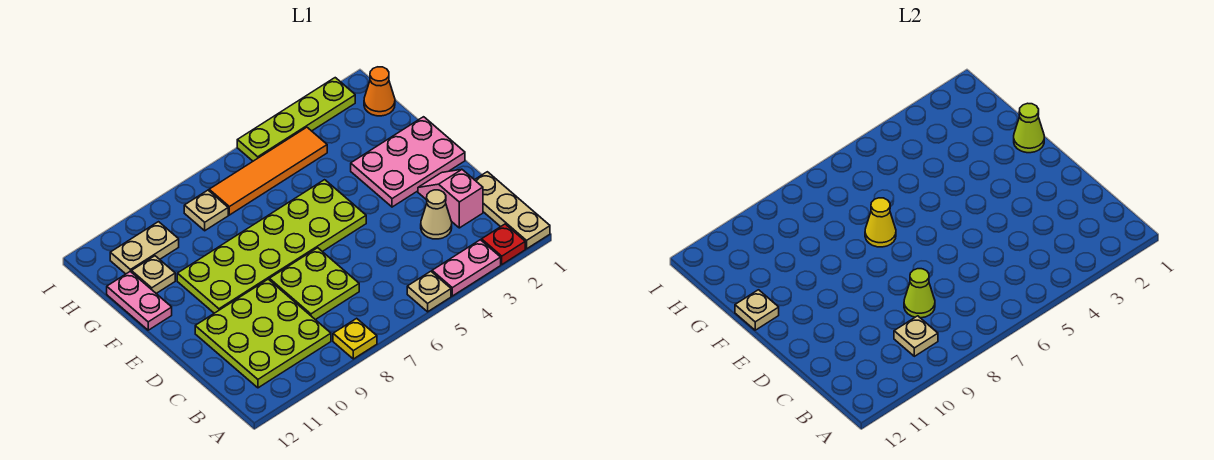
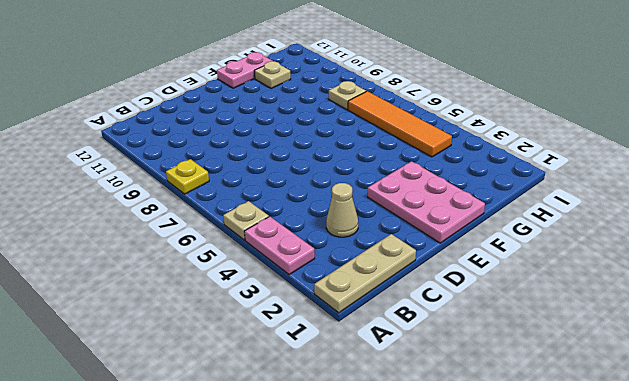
none -> red 1x1 plate [482,224,525,264]
none -> lime 3x3 plate [195,279,331,388]
none -> pink 1x2 slope [418,169,483,228]

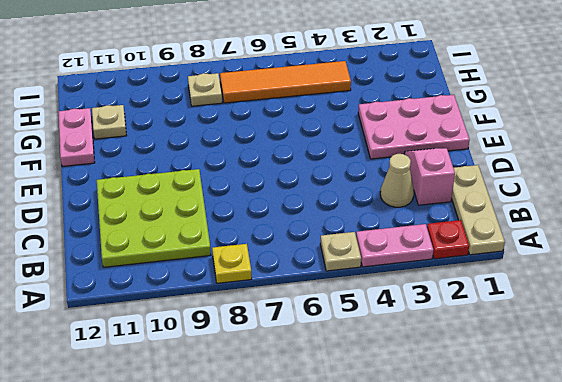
none -> lime 2x2 plate [269,248,359,320]
none -> lime 2x6 plate [177,180,366,313]
none -> orange 1x1 cone [364,67,395,116]

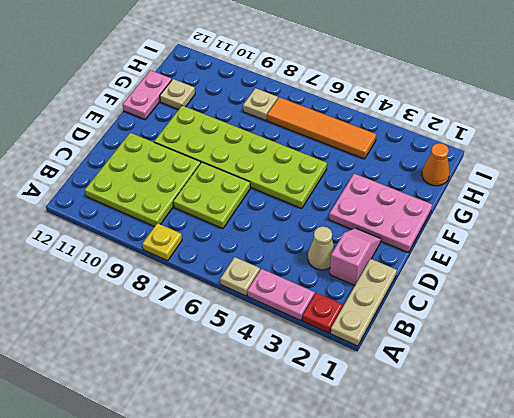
none -> tan 1x2 plate [110,222,179,274]
none -> lime 1x4 plate [237,78,355,161]
none -> tan 1x1 plate [894,316,938,356]

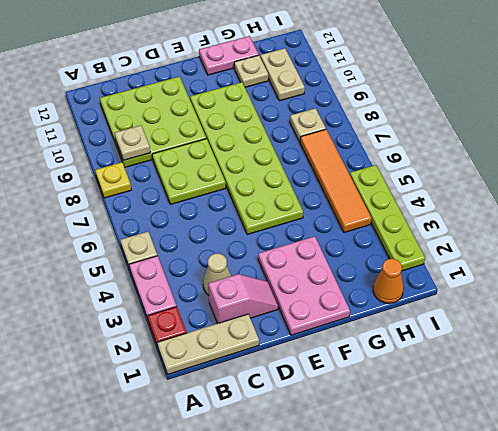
none -> lime 1x1 cone [904,269,935,318]
none -> lime 1x1 cone [1014,103,1044,153]
none -> yellow 1x1 cone [865,198,896,247]

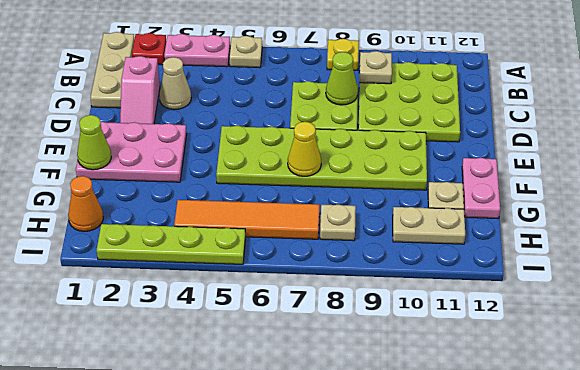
none -> tan 1x1 plate [735,290,779,330]

